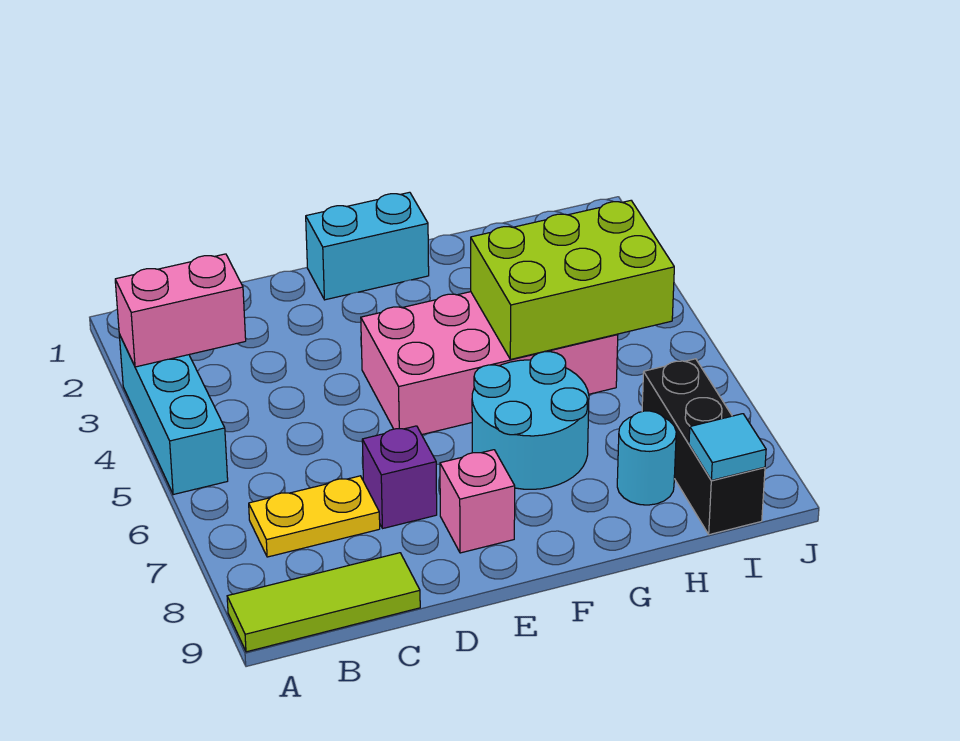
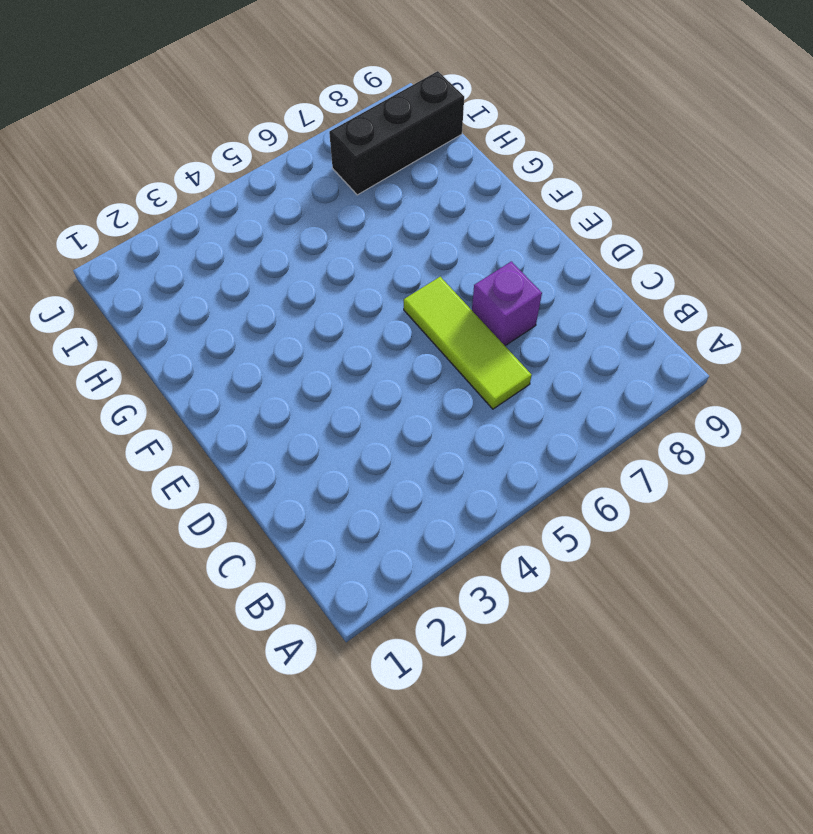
lime 1x3 tile [404,277,532,409] -> lime 1x3 tile moved to [227,553,420,652]
none -> cyan 1x3 brick [119,334,228,495]
none -> yellow 1x2 plate [249,476,380,557]
none -> cyan 1x2 brick [306,192,429,300]

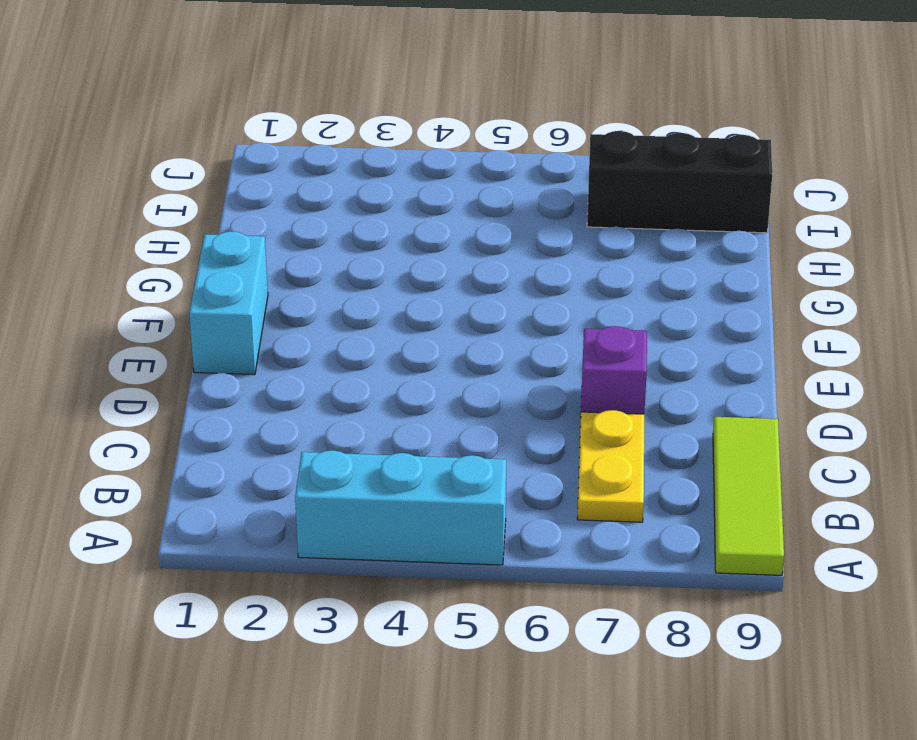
none -> pink 2x4 brick [361,292,618,435]
none -> pink 1x1 brick [440,450,515,553]
none -> cyan 2x2 round brick [472,352,589,489]

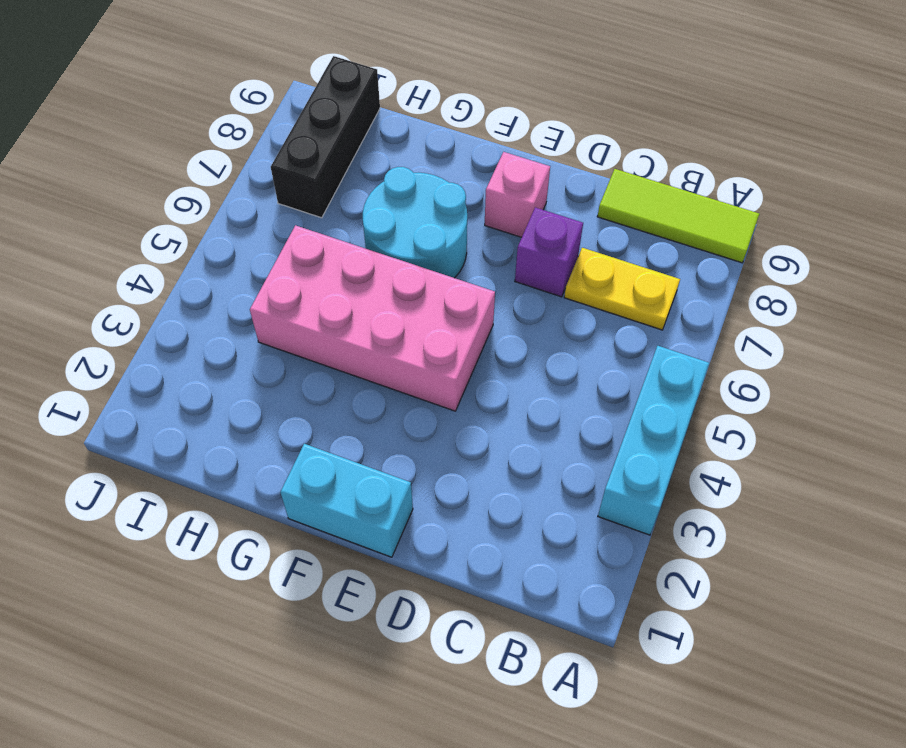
none -> cyan 1x1 round brick [617,411,676,505]
none -> pink 1x2 brick [115,254,246,367]
none -> lime 2x3 brick [471,201,674,359]

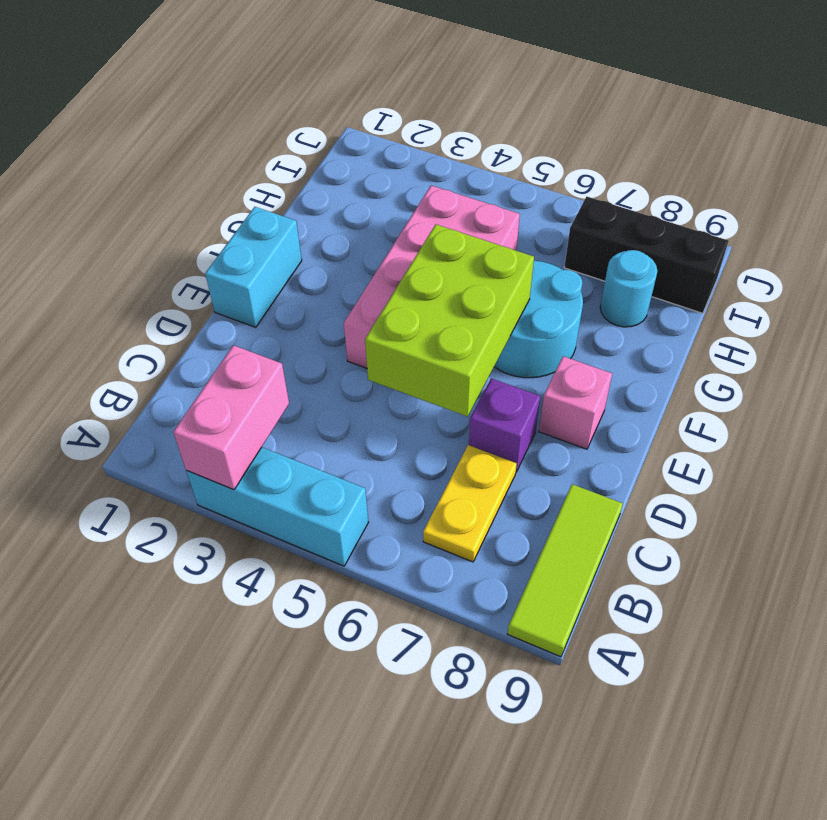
lime 2x3 brick [365,224,534,417] -> lime 2x3 brick moved to [471,201,674,359]
none -> cyan 1x1 tile [689,414,766,480]

